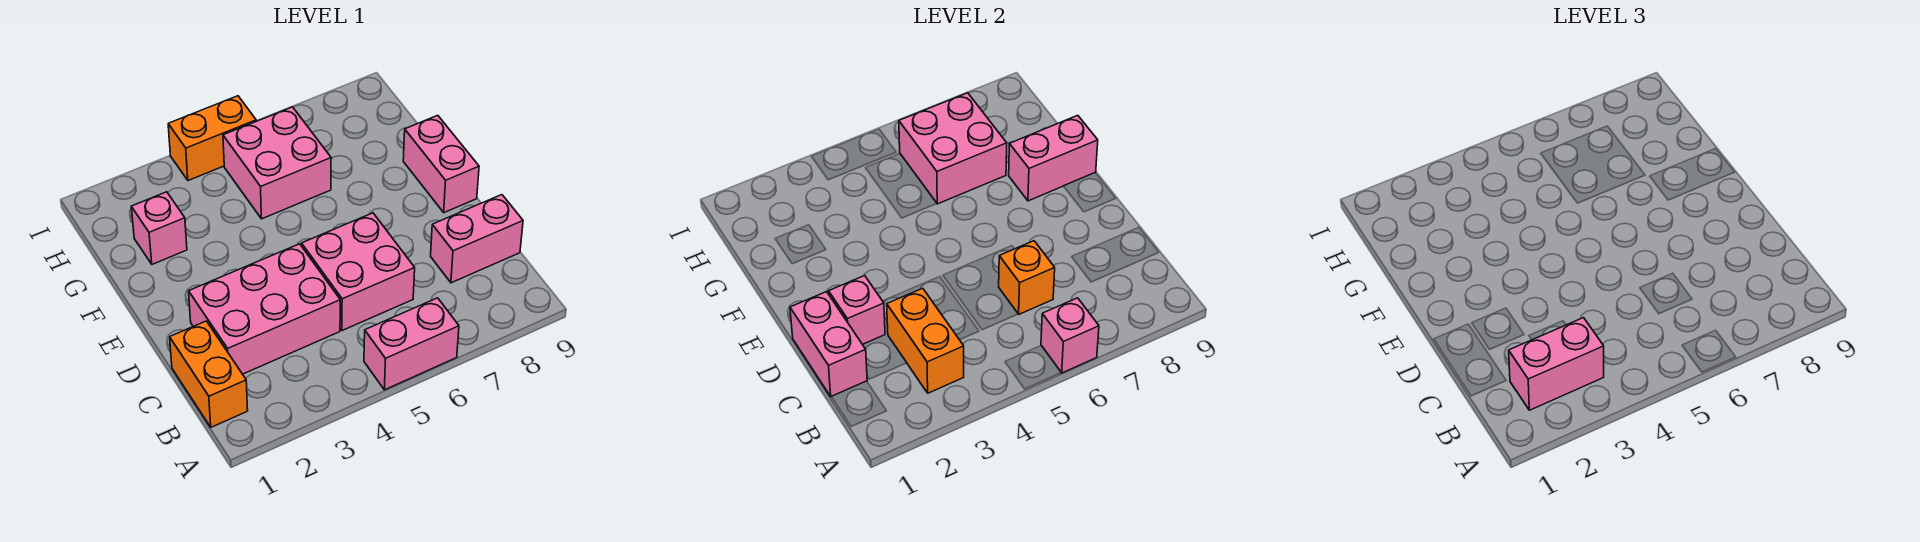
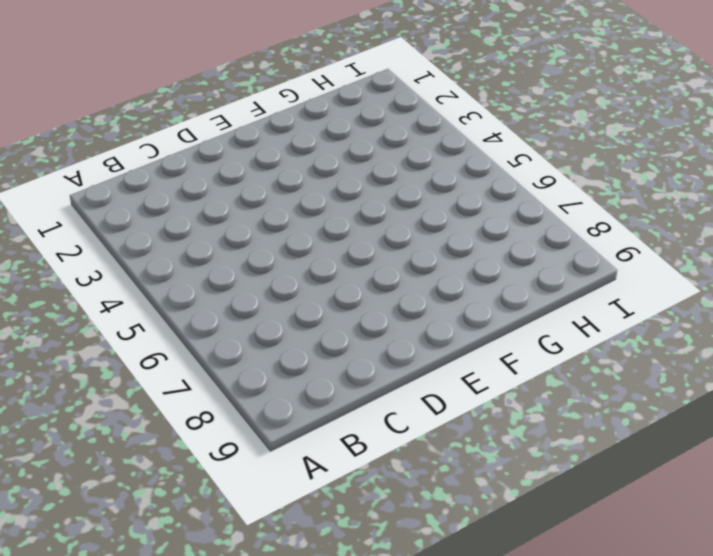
none -> pink 1x2 brick [364,298,459,390]
none -> orange 1x2 brick [170,321,248,427]
none -> pink 2x3 brick [189,244,340,374]

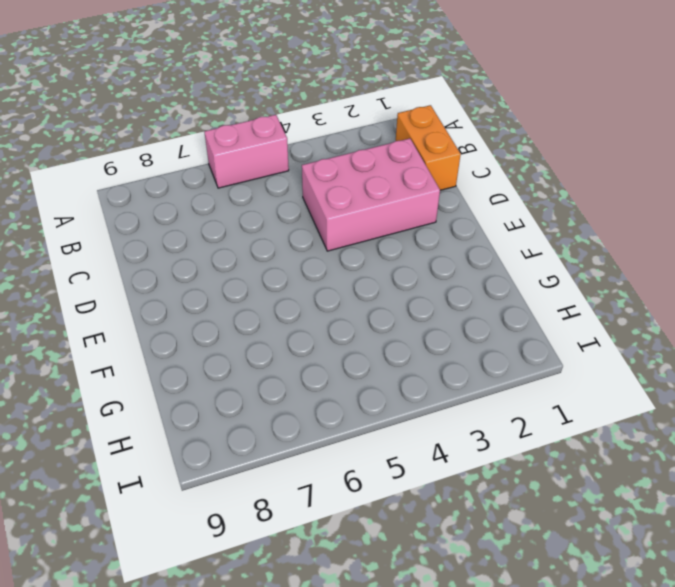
none -> pink 2x2 brick [302,213,415,331]
none -> pink 1x2 brick [431,195,523,283]
none -> pink 1x2 brick [403,115,479,213]

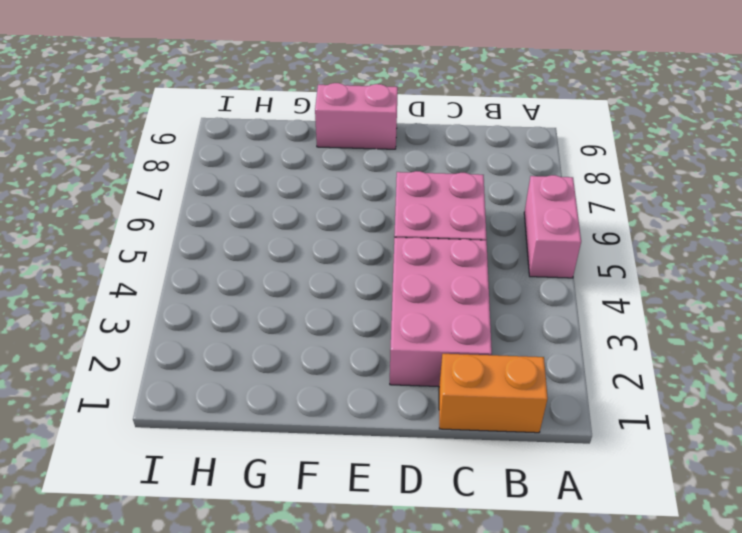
none -> pink 1x2 brick [431,195,523,283]
none -> pink 1x1 brick [131,192,187,264]
none -> pink 2x2 brick [223,107,331,219]

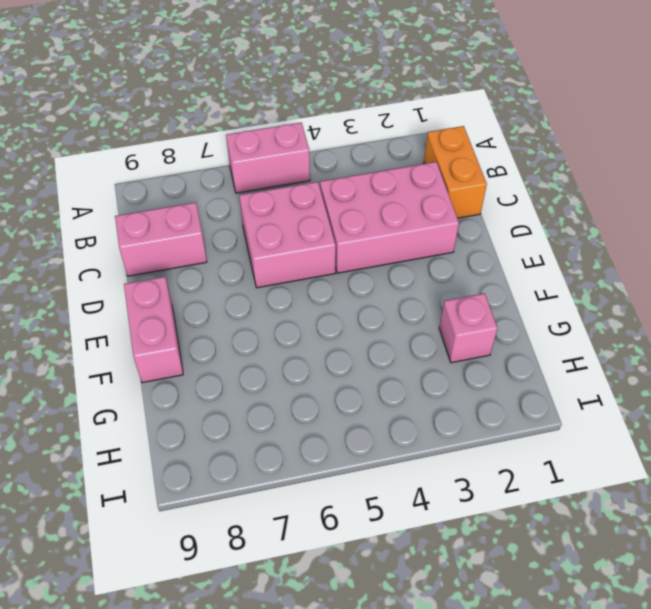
none -> pink 2x2 brick [223,107,331,219]
none -> orange 1x2 brick [168,96,256,181]
none -> pink 1x1 brick [1041,298,1099,373]

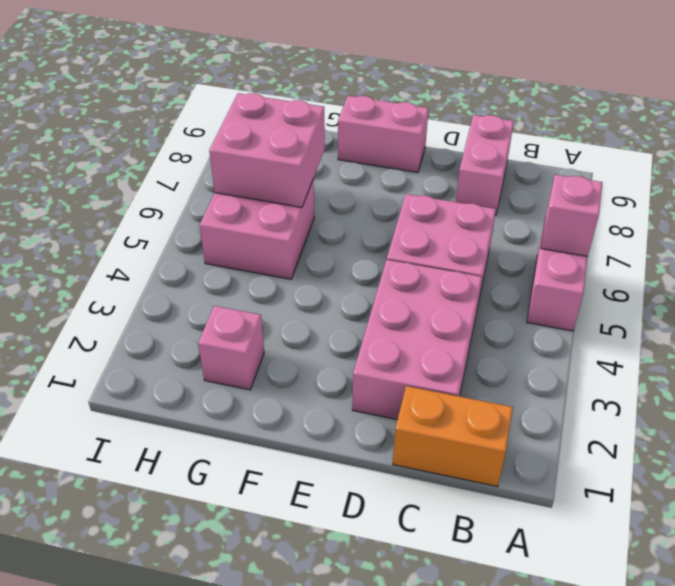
none -> orange 1x2 brick [168,96,256,181]
none -> orange 1x2 brick [887,288,964,393]
none -> pink 1x2 brick [790,292,867,397]

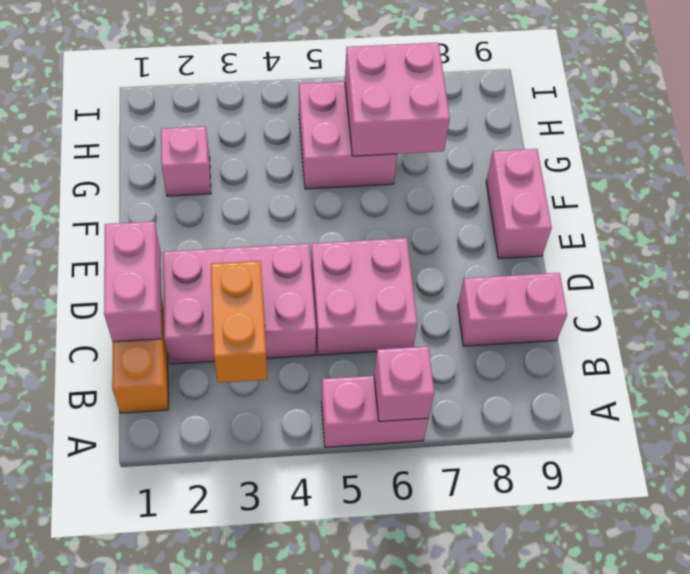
none -> orange 1x2 brick [168,96,256,181]
none -> orange 1x1 brick [999,241,1055,314]
none -> pink 1x1 brick [829,276,885,344]

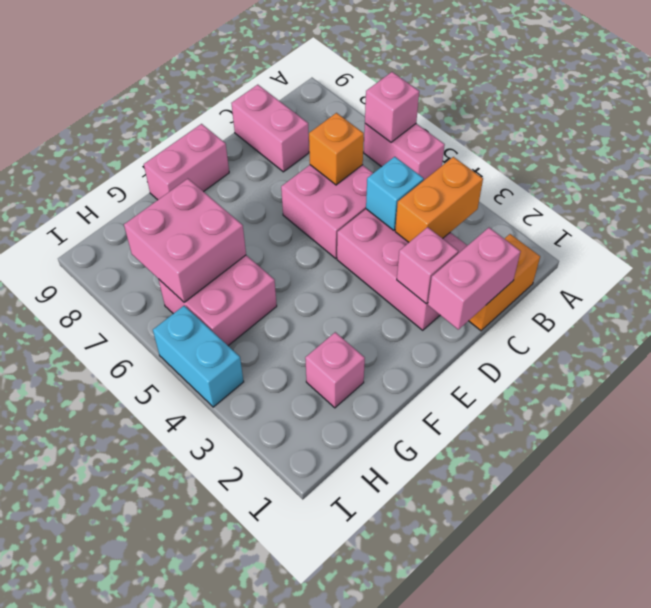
cyan 1x1 brick [366,157,424,230] -> none
cyan 1x2 brick [153,306,244,407] -> orange 1x2 brick [168,96,256,181]
none -> pink 1x2 brick [1009,115,1098,201]
none -> pink 1x2 brick [1509,318,1604,410]

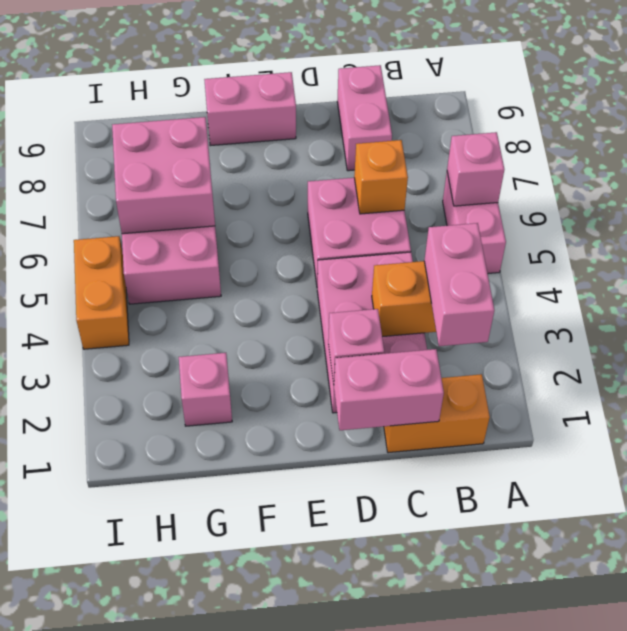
none -> pink 1x2 brick [1009,115,1098,201]

